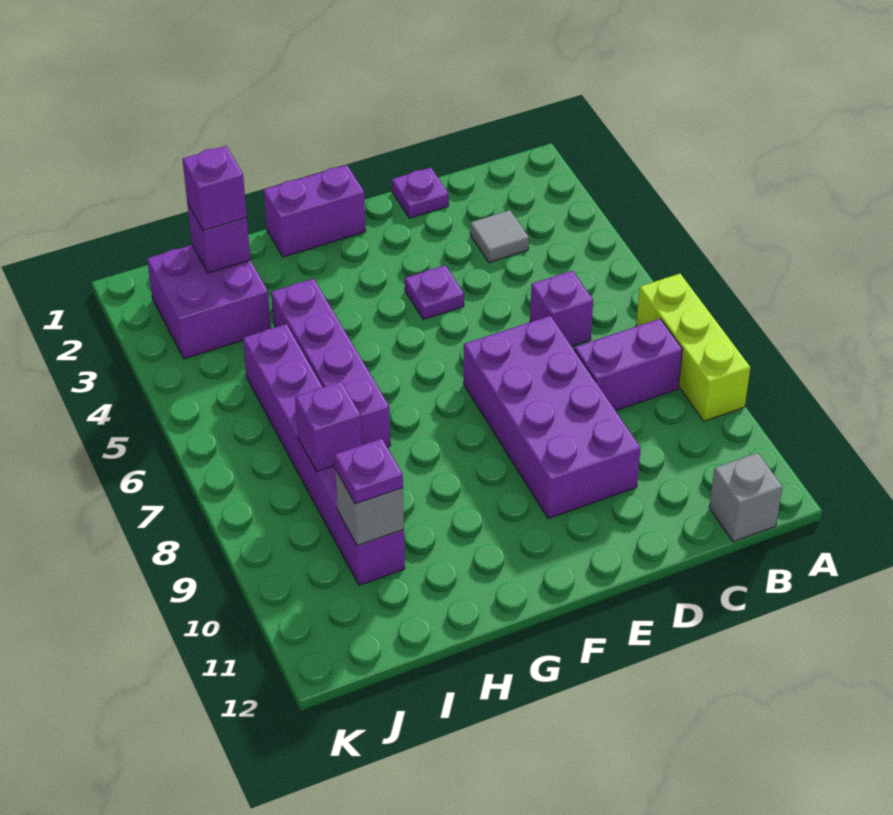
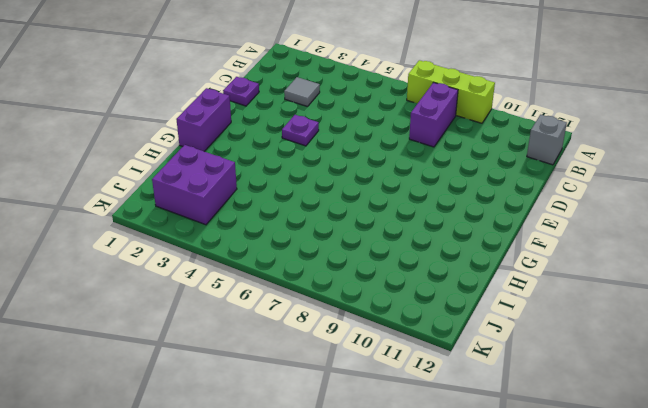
none -> purple 1x1 brick [530,271,593,346]
none -> purple 2x4 brick [463,316,641,519]
none -> purple 1x4 brick [271,279,390,447]

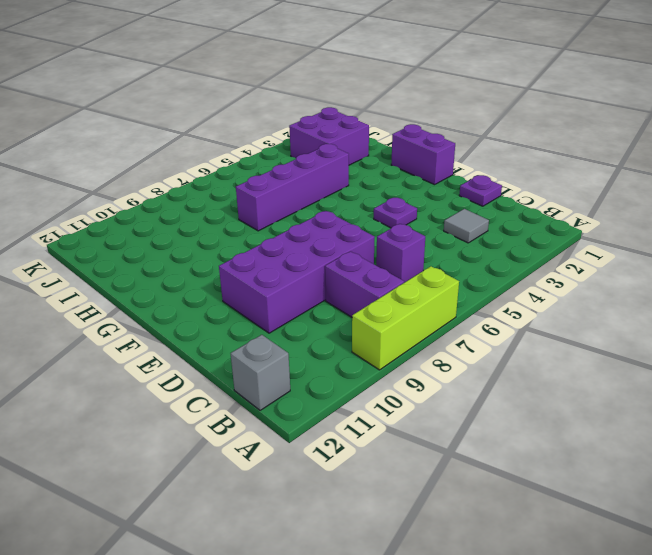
none -> purple 1x6 brick [243,324,405,585]
none -> purple 1x1 brick [187,203,251,273]
none -> purple 1x1 brick [295,382,362,471]

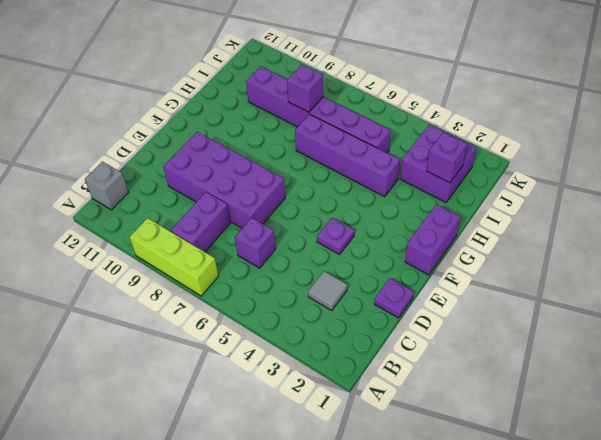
none -> grey 1x1 brick [335,469,404,545]
none -> purple 1x1 brick [182,146,247,231]
none -> purple 1x1 plate [335,438,403,504]

